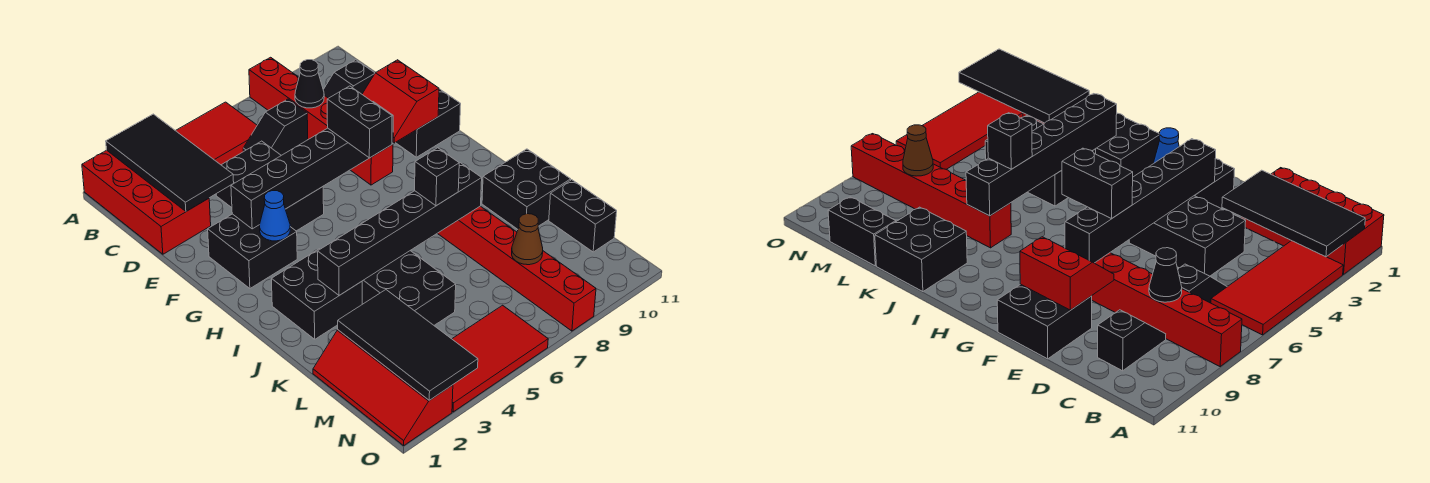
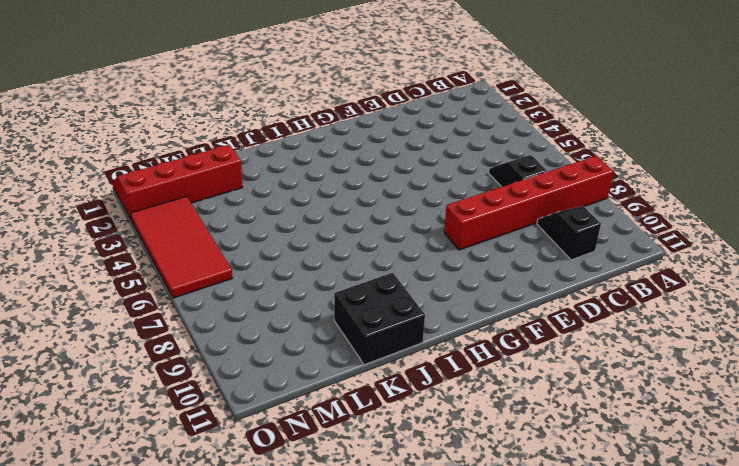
none -> red 2x4 brick [82,150,211,254]
none -> red 2x4 tile [176,102,257,165]
none -> black 2x3 brick [216,141,324,231]

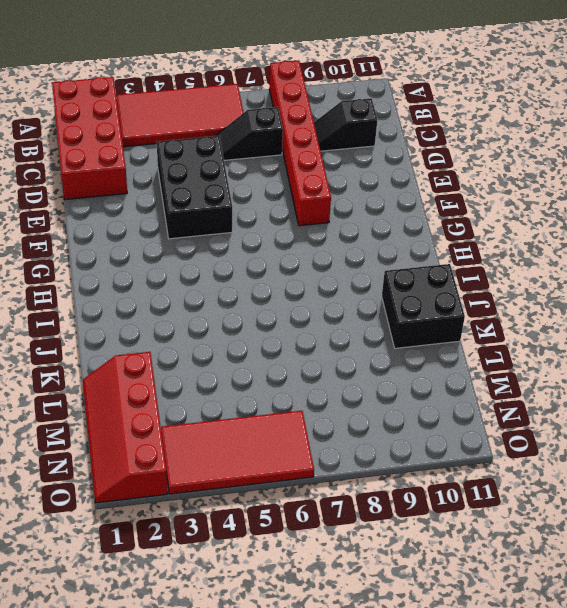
none -> black 2x2 brick [396,89,461,157]
none -> black 2x2 brick [208,214,297,288]
none -> black 2x2 brick [271,249,362,339]

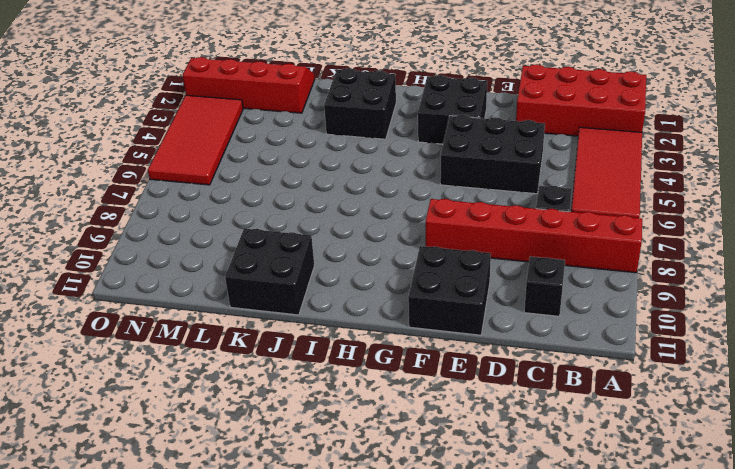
none -> black 2x3 brick [362,251,456,325]
none -> red 1x6 brick [438,206,596,331]
none -> black 1x2 brick [549,180,617,252]

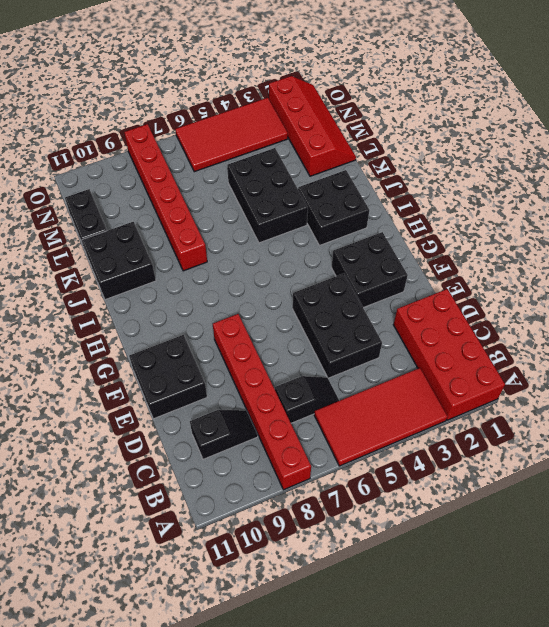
none -> black 2x4 tile [106,114,234,211]
none -> black 1x1 cone [295,60,324,108]
none -> red 2x2 slope [362,60,439,143]

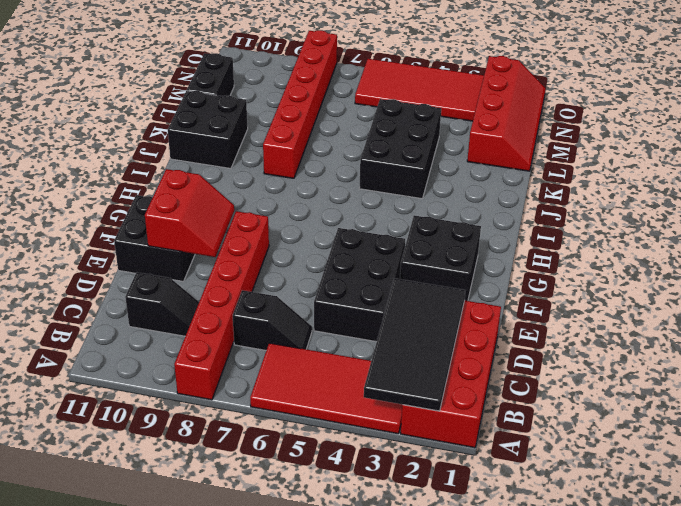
none -> black 2x2 brick [271,249,362,339]
none -> black 1x1 cone [295,60,324,108]
none -> black 1x6 brick [231,102,393,229]

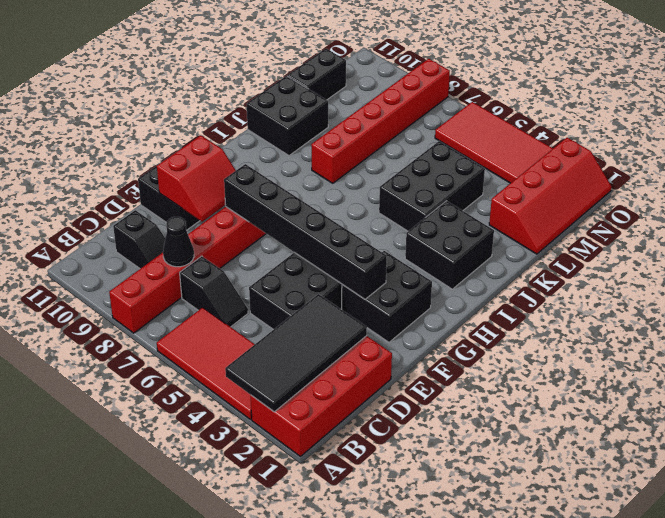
none -> blue 1x1 cone [260,191,290,241]
none -> black 1x6 brick [318,163,482,295]
none -> black 2x4 tile [338,290,478,400]

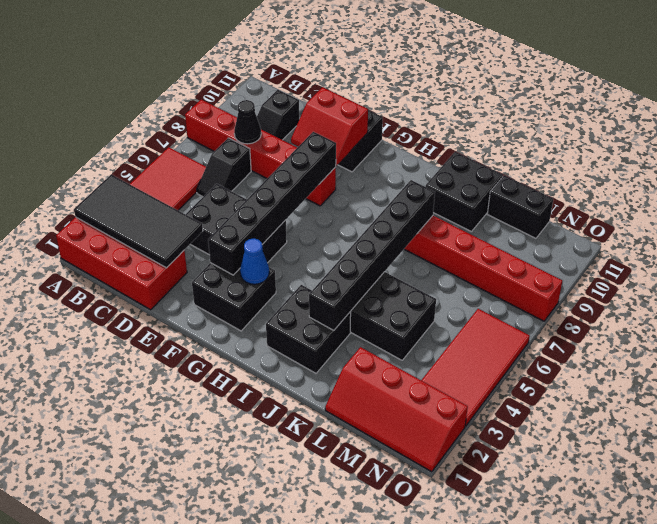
none -> black 2x4 tile [338,290,478,400]
none -> brown 1x1 cone [512,214,543,265]
none -> black 1x2 brick [327,86,392,158]

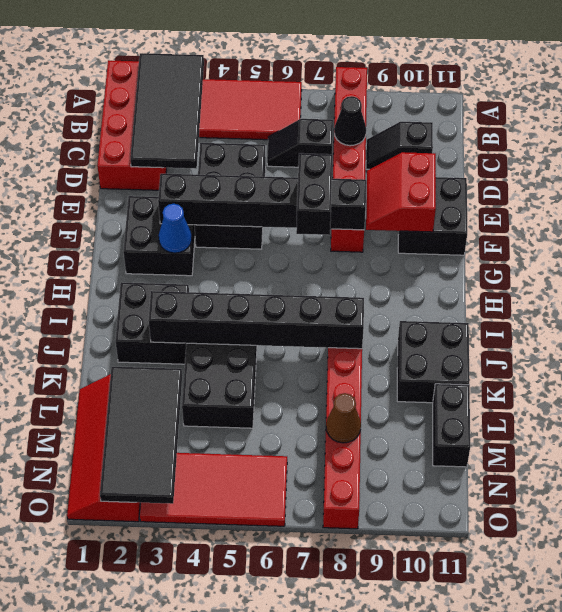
none -> black 1x1 brick [415,148,459,206]

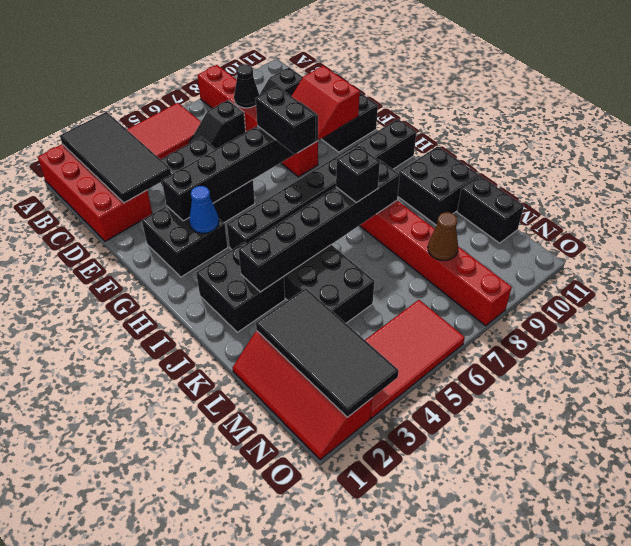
black 1x8 brick [227,119,416,250] -> none

